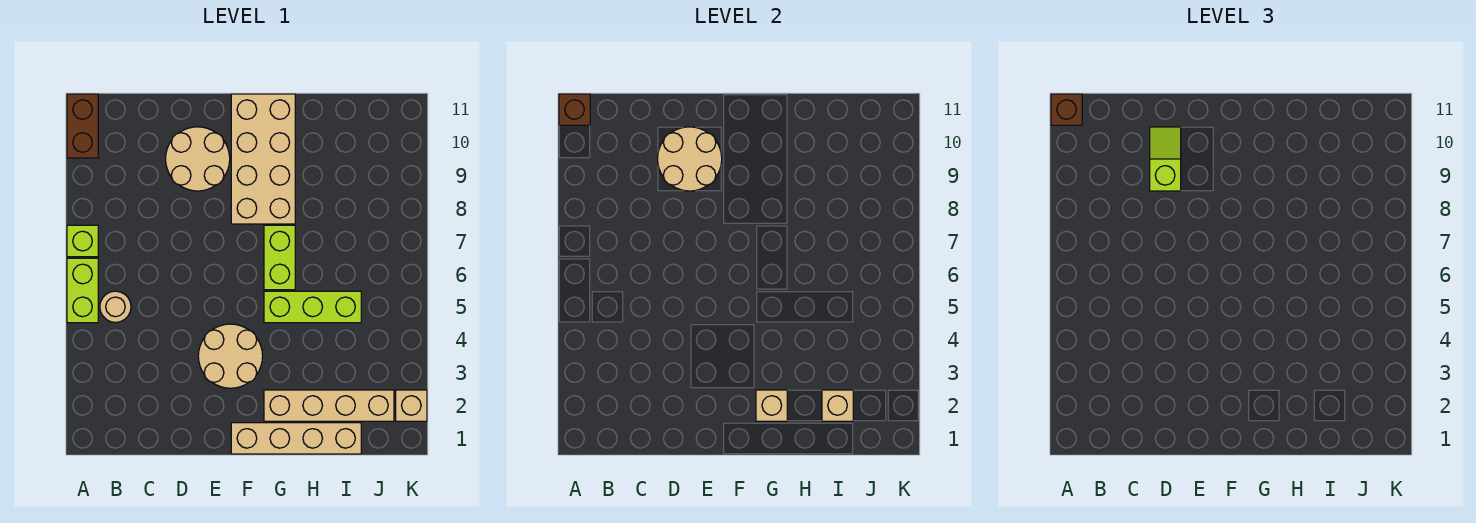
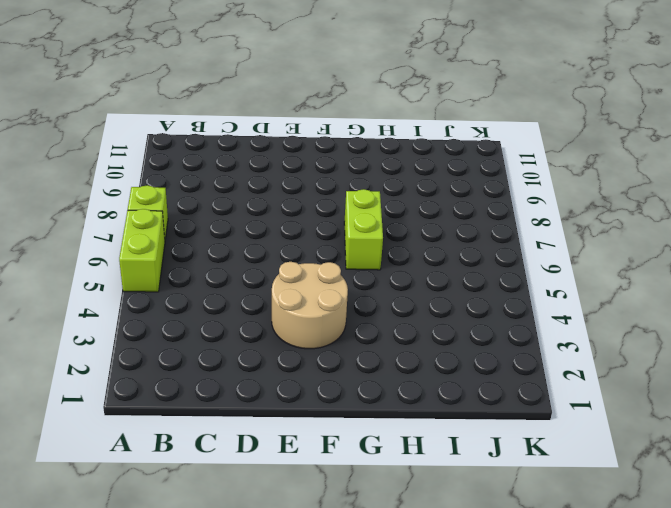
none -> brown 1x2 brick [67,94,98,158]
none -> tan 1x1 round brick [100,291,131,323]
none -> tan 2x2 round brick [166,127,230,191]

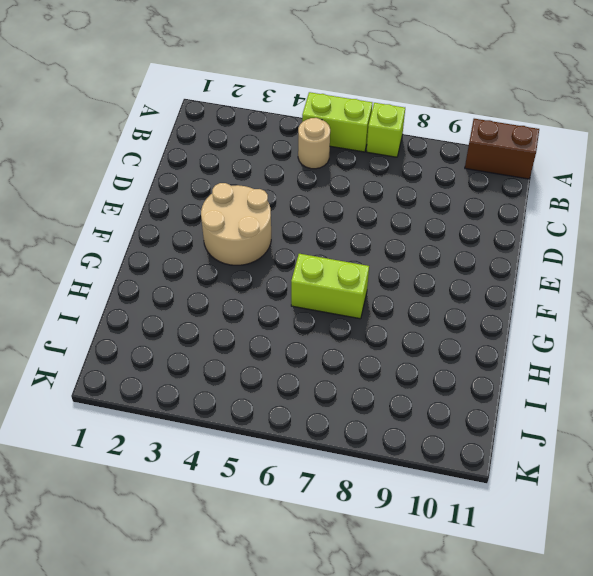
none -> tan 2x2 round brick [166,127,230,191]
none -> tan 1x4 brick [231,423,361,454]
none -> tan 2x4 brick [231,94,295,224]

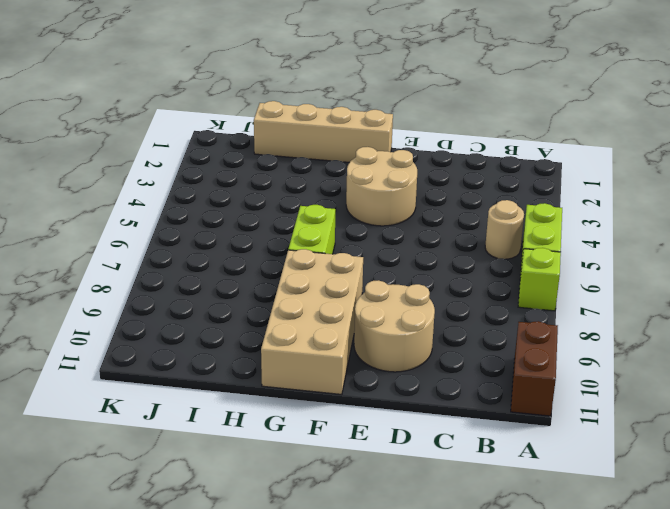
none -> tan 1x4 brick [264,390,394,421]
none -> lime 1x3 brick [264,291,361,323]
none -> tan 1x1 brick [396,390,427,421]

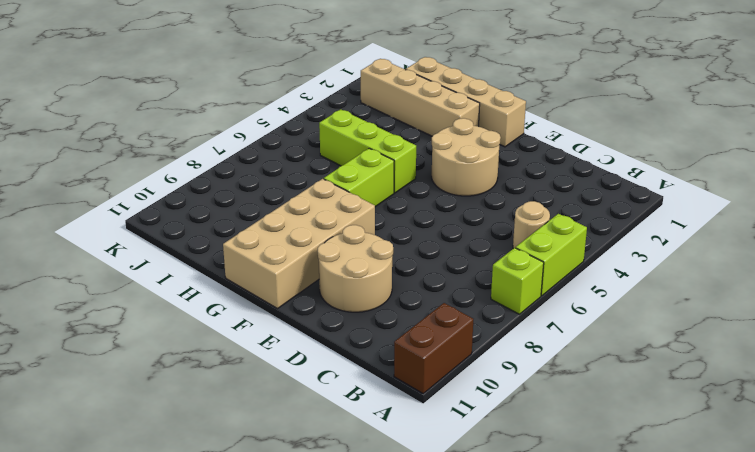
none -> tan 1x1 brick [396,390,427,421]
none -> brown 1x1 brick [559,94,590,125]
none -> tan 2x2 round brick [658,127,722,191]

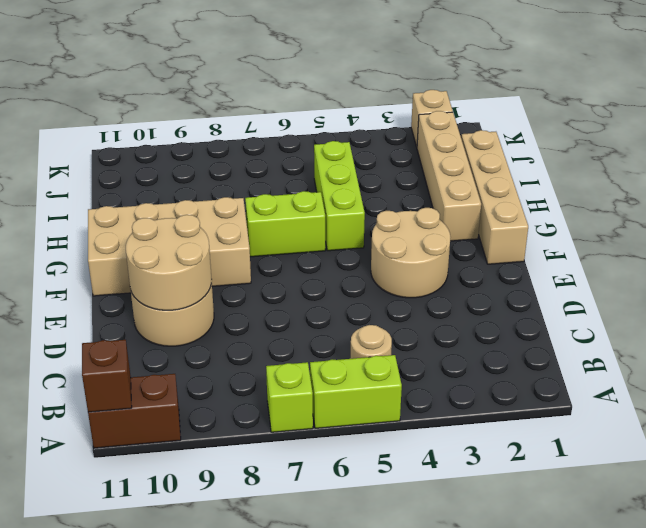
none -> tan 1x1 brick [756,390,787,421]
none -> tan 1x1 brick [822,390,853,421]
none -> brown 1x1 brick [1051,94,1082,125]

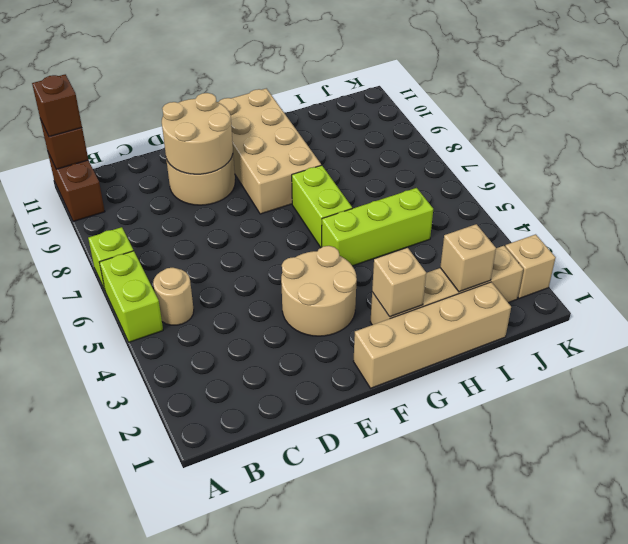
none -> lime 1x2 slope [1150,127,1181,191]

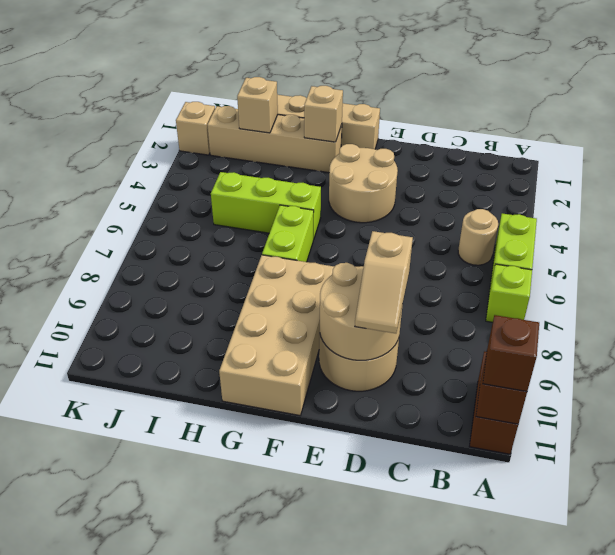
tan 1x2 slope [355,231,413,333] -> lime 1x2 slope [1150,127,1181,191]

